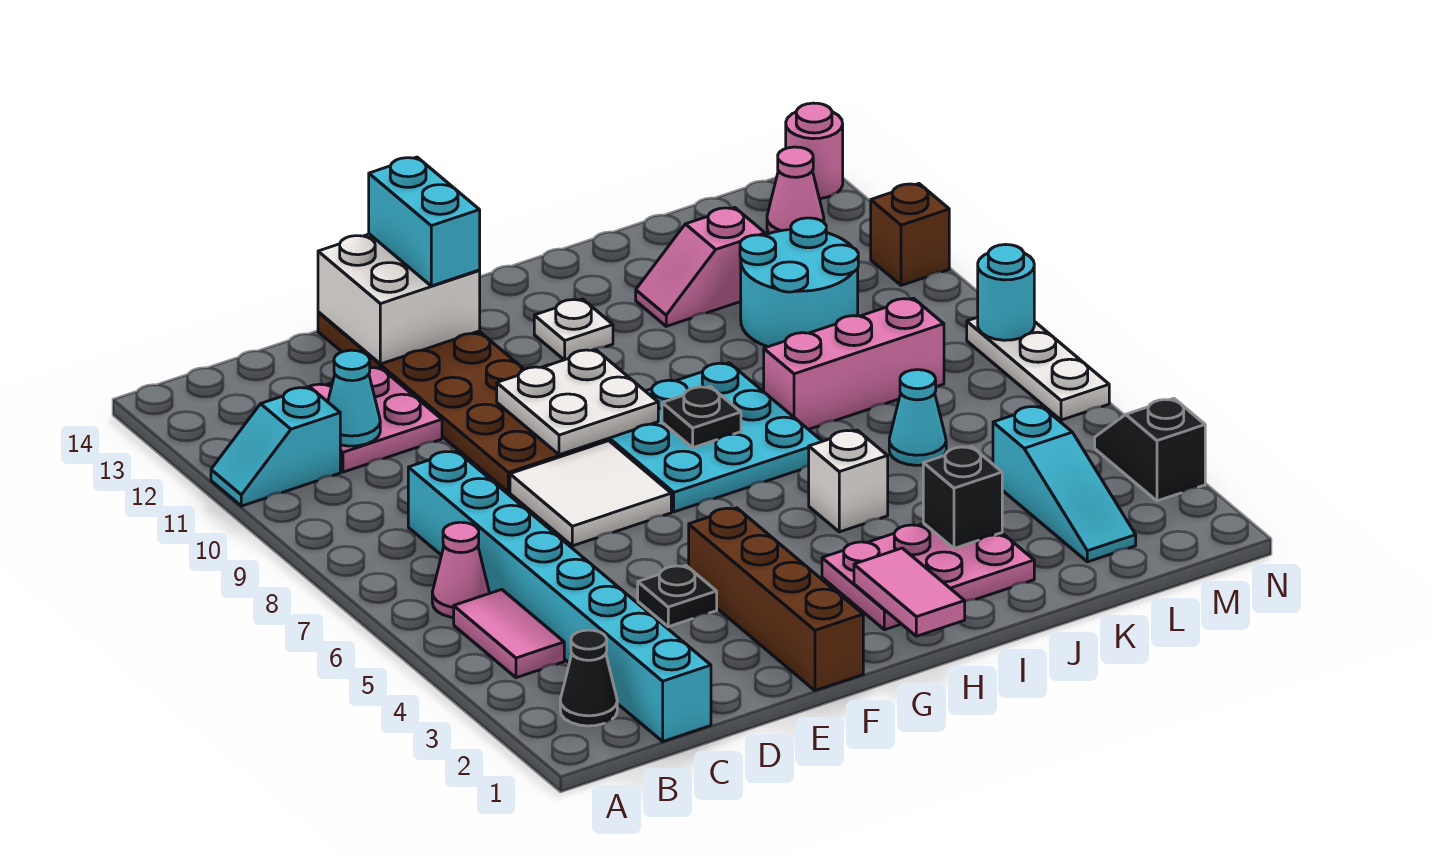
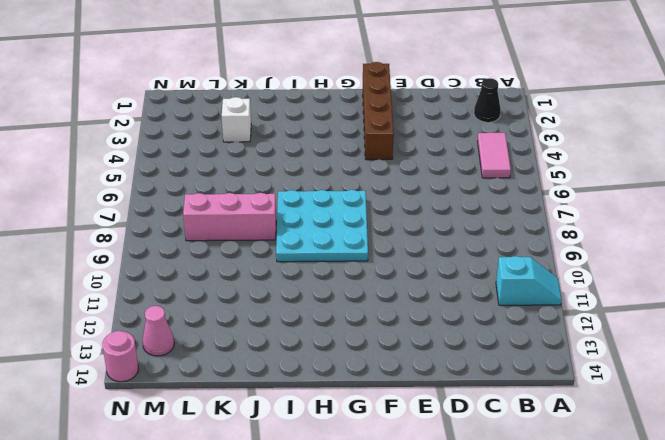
white 1x1 brick [222,97,251,142] -> white 1x1 brick moved to [809,430,888,532]
none -> pink 1x1 cone [432,522,489,618]
none -> cyan 1x8 brick [408,451,711,741]
none -> pink 2x2 plate [307,367,442,472]
none -> black 1x1 plate [638,566,717,627]

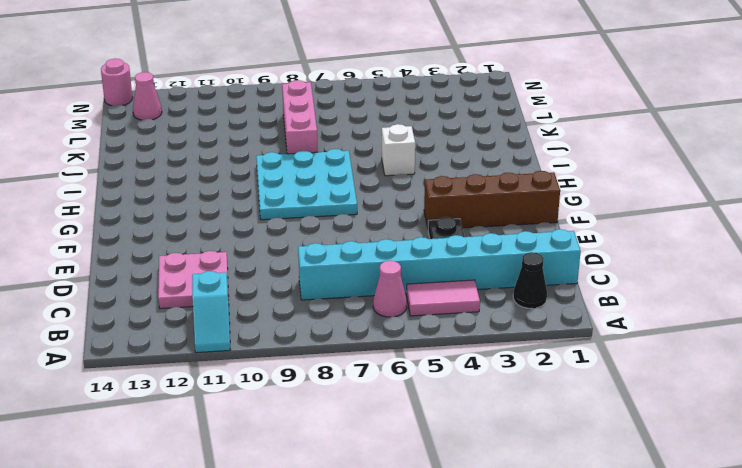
none -> white 2x2 tile [510,441,671,546]
none -> brown 2x6 plate [318,312,607,492]
none -> pink 2x3 plate [822,524,1034,630]
none -> white 1x1 plate [534,299,613,360]

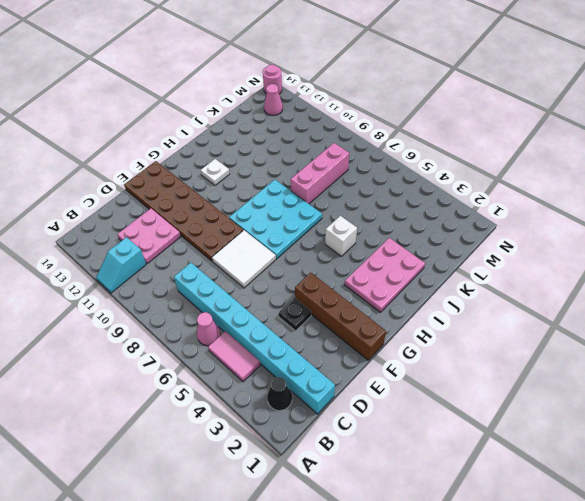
none -> pink 1x2 slope [636,207,765,326]
none -> cyan 1x1 cone [889,370,946,465]
none -> cyan 2x2 round brick [740,218,858,347]
none -> cyan 1x3 slope [993,406,1136,562]

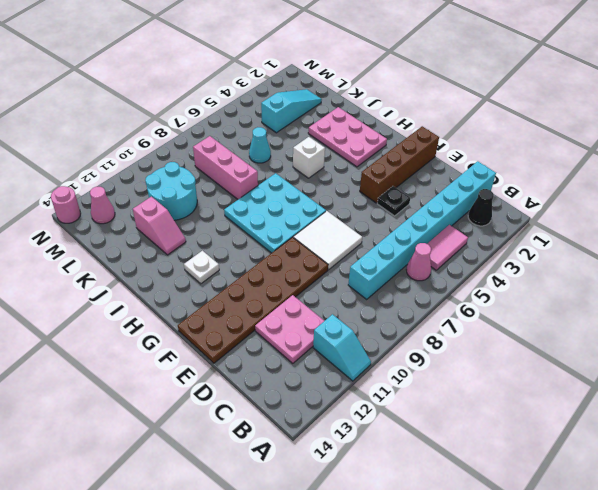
none -> black 1x2 slope [1095,398,1205,501]
none -> white 1x3 plate [967,317,1109,420]
none -> brown 1x1 brick [871,184,949,285]
none -> cyan 1x1 cone [328,350,380,446]

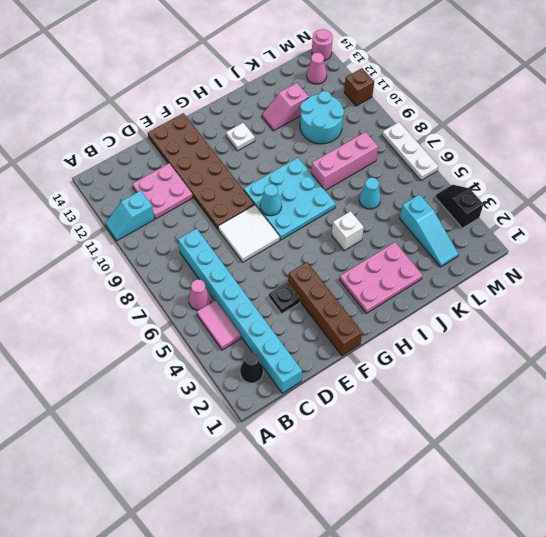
cyan 1x1 cone [260,184,282,216] -> cyan 1x1 cone moved to [328,350,380,446]
none -> white 2x2 brick [318,234,480,364]
none -> white 2x2 plate [497,350,658,455]
none -> pink 1x2 tile [854,548,965,636]
none -> black 1x1 plate [662,386,741,448]

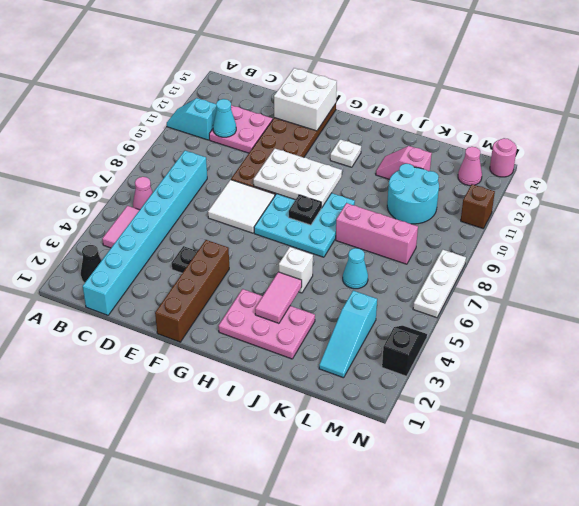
white 2x3 plate [253,149,342,208] -> white 2x2 plate [497,350,658,455]
pink 1x2 tile [255,272,302,323] -> pink 1x2 tile moved to [854,548,965,636]
none -> black 1x1 brick [923,447,1002,548]
none -> cyan 1x1 round brick [978,244,1034,340]
none -> cyan 1x2 brick [369,157,480,286]

